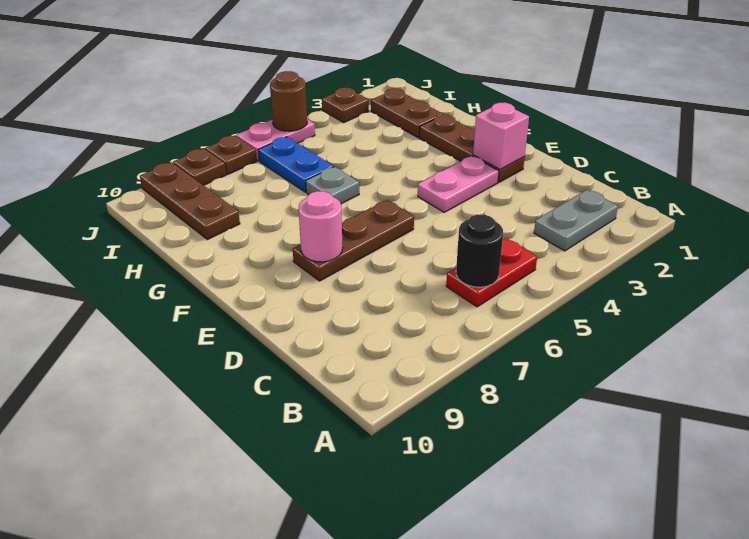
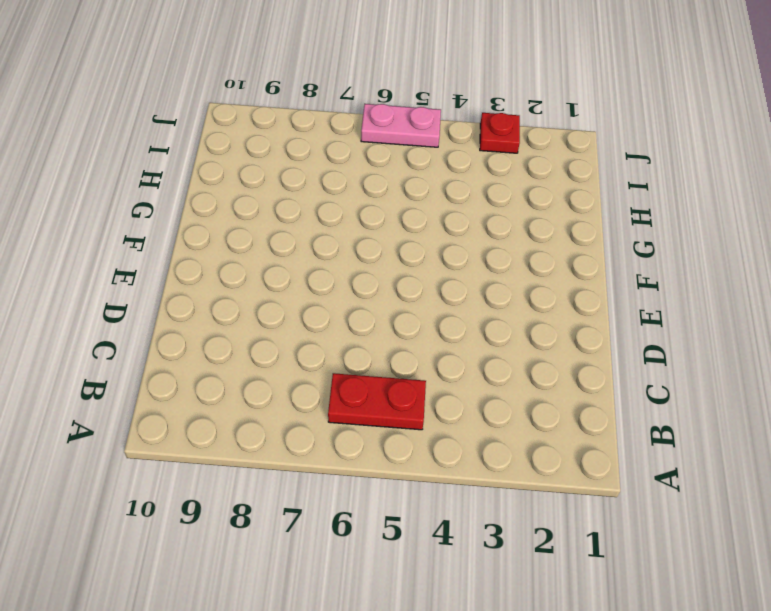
red 1x1 plate [480,113,520,153] -> brown 1x1 plate [322,87,369,122]
none -> grey 1x2 plate [534,190,618,251]
none -> brown 1x3 plate [419,115,525,182]
none -> pink 1x2 plate [418,156,499,212]

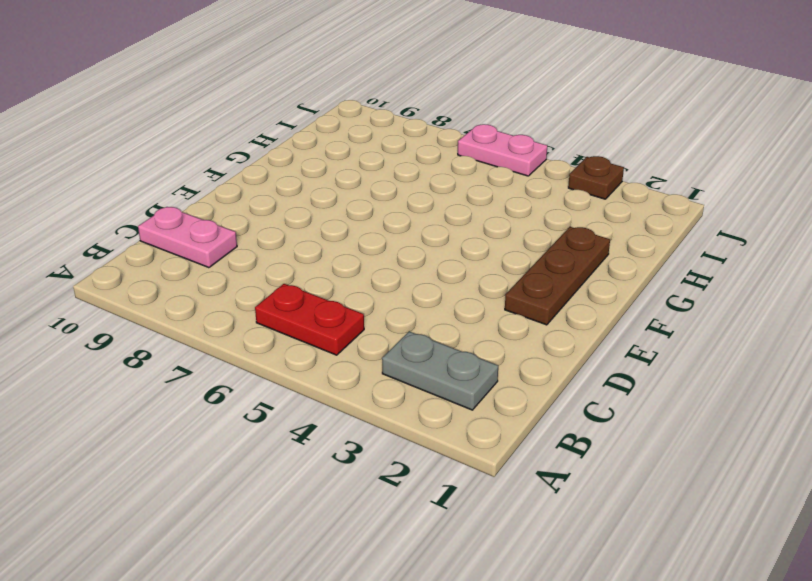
pink 1x2 plate [138,207,237,268] -> pink 1x2 plate moved to [418,156,499,212]
none -> brown 1x3 plate [293,200,414,281]
none -> grey 1x1 plate [306,167,359,204]
none -> brown 1x2 plate [371,89,443,138]

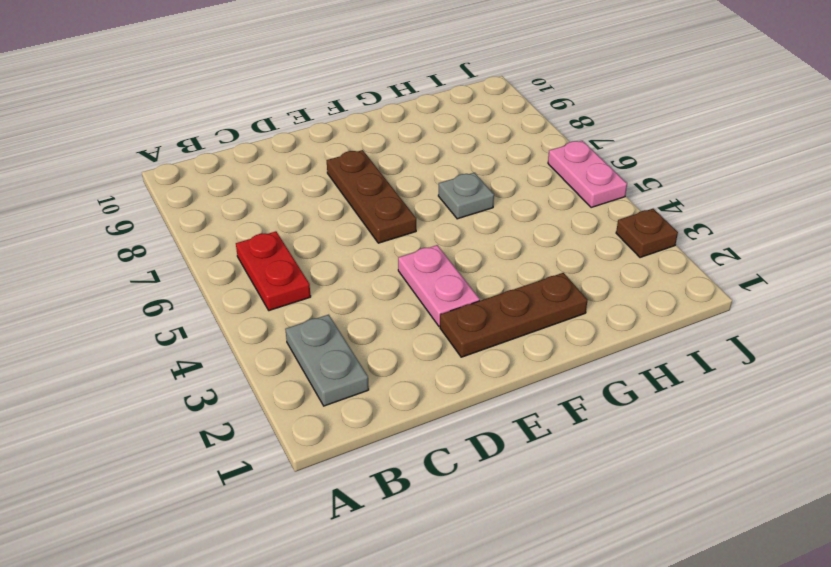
none -> brown 1x2 plate [371,89,443,138]
none -> blue 1x2 plate [258,137,334,192]
none -> brown 1x3 plate [140,162,240,240]

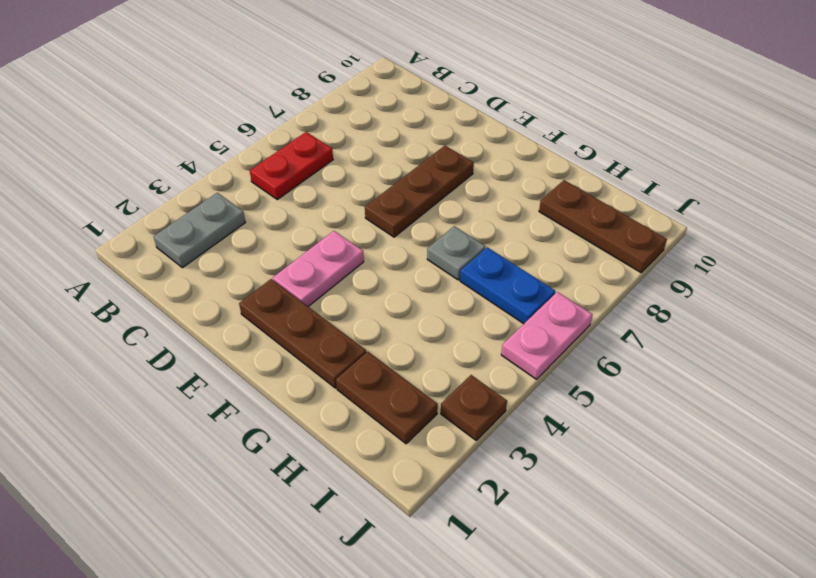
none -> brown 1x1 plate [205,135,257,174]
none -> brown 1x1 plate [173,148,226,185]
none -> black 1x1 round brick [456,215,503,287]

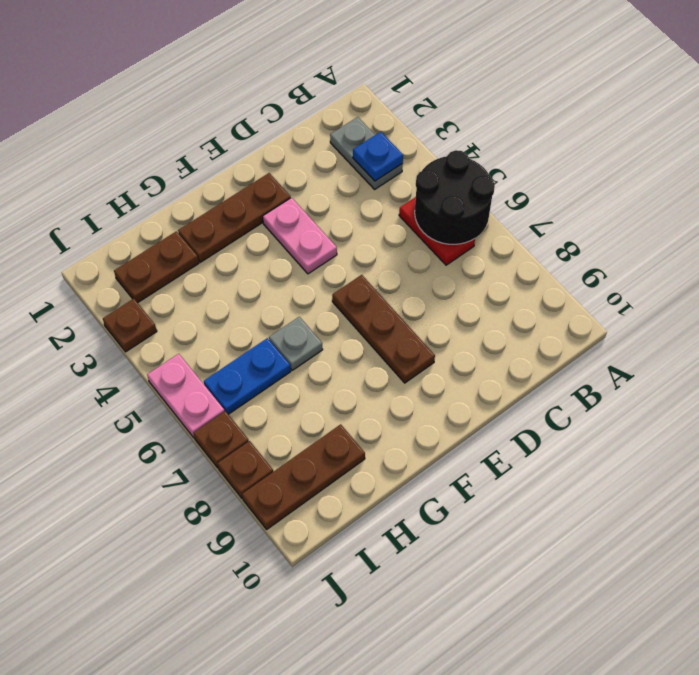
black 2x2 round brick [415,150,495,244] -> black 1x1 round brick [456,215,503,287]
blue 1x1 plate [353,132,403,181] -> none
none -> pink 1x1 brick [473,103,529,170]
none -> pink 1x1 round brick [299,191,343,262]
none -> brown 1x1 round brick [270,71,307,131]

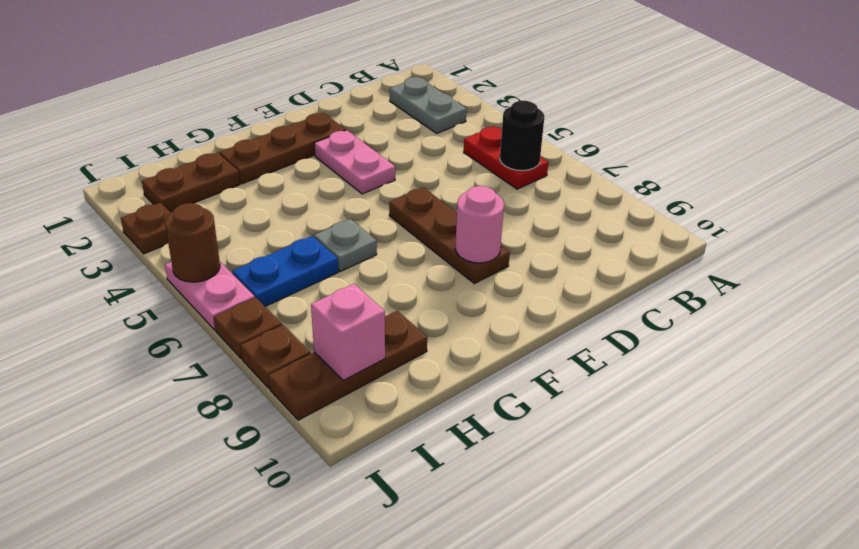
pink 1x1 brick [311,284,385,380] -> pink 1x1 brick moved to [473,103,529,170]

